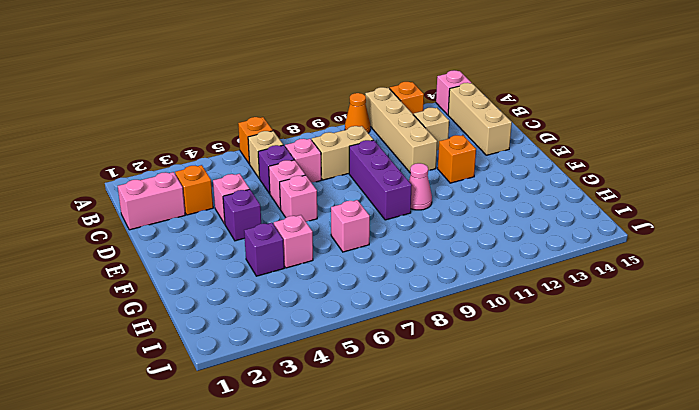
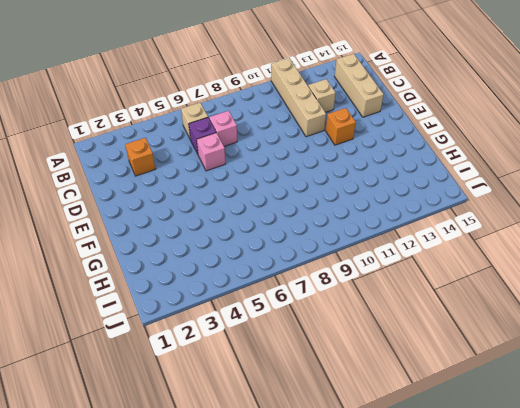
none -> orange 1x1 brick [238,117,273,164]
none -> orange 1x1 cone [345,93,370,133]
none -> orange 1x1 brick [390,82,424,115]

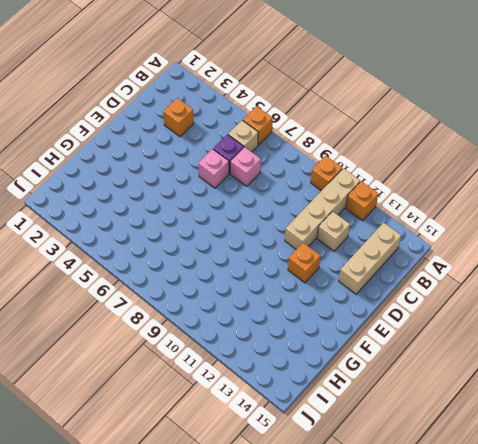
orange 1x1 brick [311,156,342,191] -> orange 1x1 cone [345,93,370,133]
none -> pink 1x1 brick [436,70,471,115]
none -> pink 1x2 brick [118,172,185,230]
none -> tan 1x2 brick [312,126,373,180]

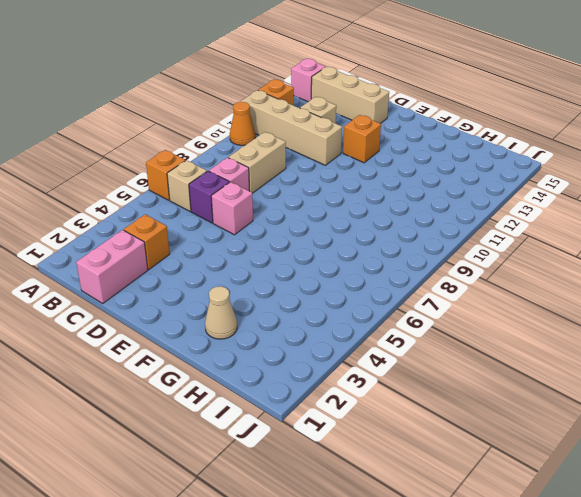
tan 1x1 cone [205,286,237,339] -> none
none -> pink 1x1 brick [213,174,249,224]
none -> purple 1x3 brick [349,140,412,220]
none -> purple 1x1 brick [223,189,261,241]

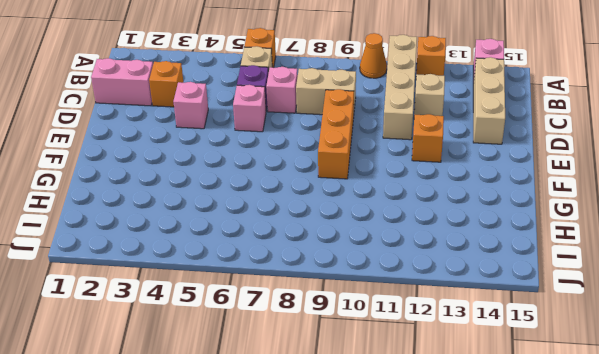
orange 1x3 brick [318,89,354,179] -> purple 1x3 brick [349,140,412,220]
none -> purple 1x1 brick [223,189,261,241]
none -> pink 1x1 brick [280,175,317,221]
none -> pink 1x1 cone [409,163,432,210]

